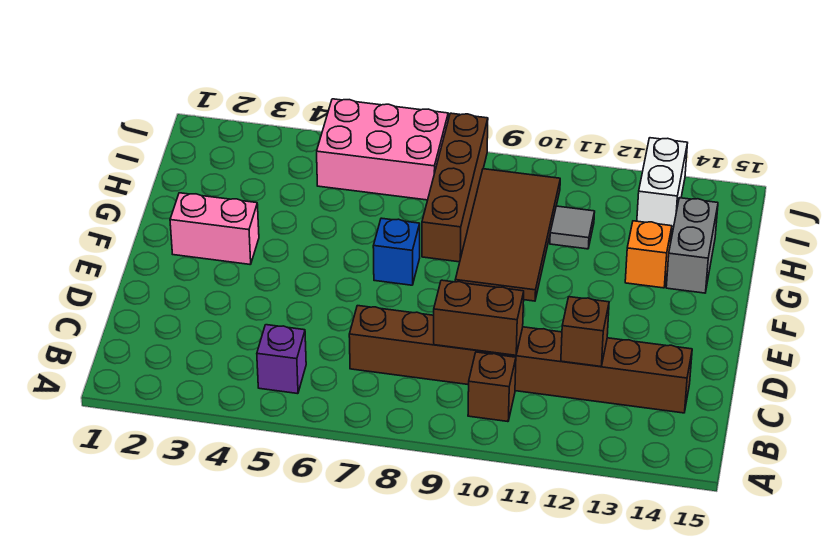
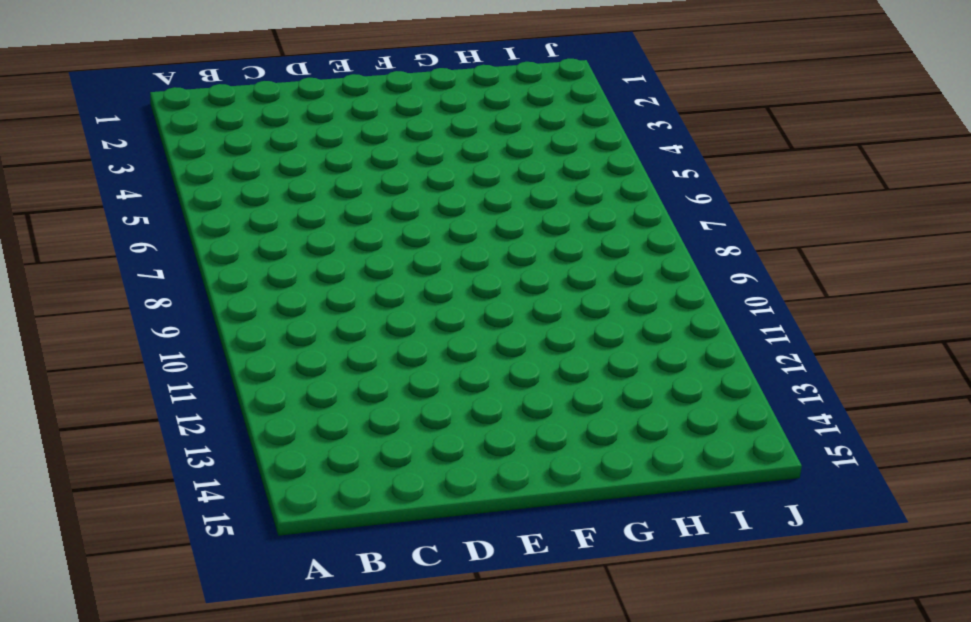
none -> purple 1x1 brick [257,325,306,394]
none -> brown 1x1 brick [468,352,516,422]
none -> brown 1x8 brick [349,306,692,413]

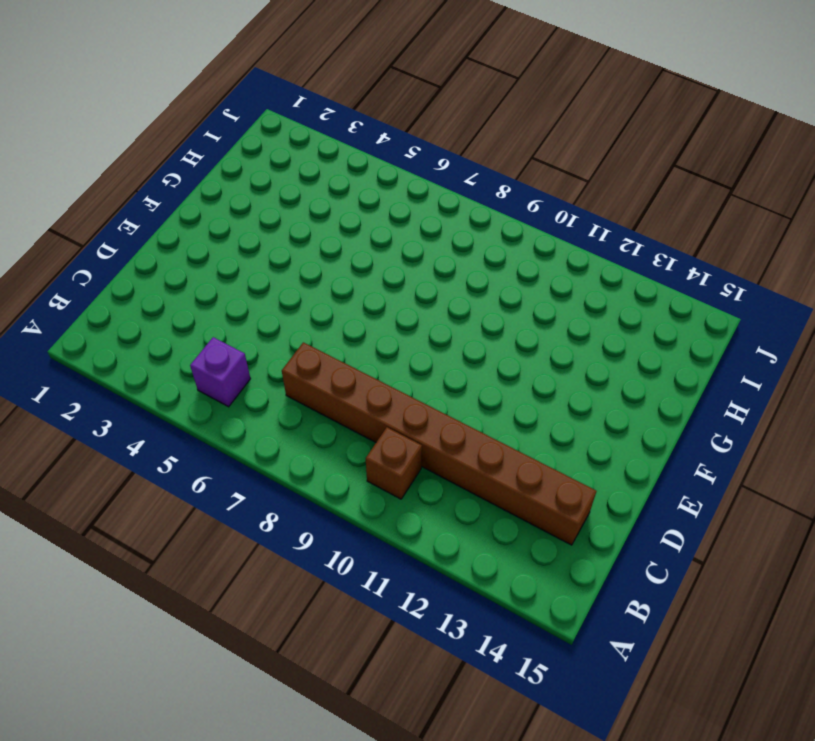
none -> pink 1x2 brick [170,193,259,265]
none -> blue 1x1 brick [373,218,420,285]
none -> brown 2x4 tile [455,169,560,301]

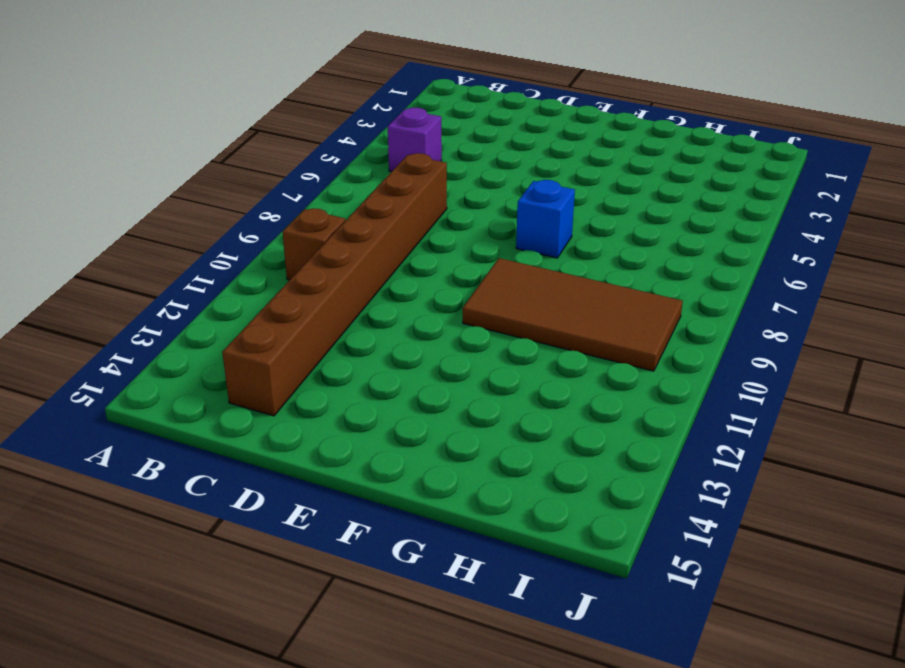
none -> pink 1x2 brick [170,193,259,265]
none -> brown 1x4 brick [422,113,488,262]
none -> orange 1x1 brick [625,221,672,288]

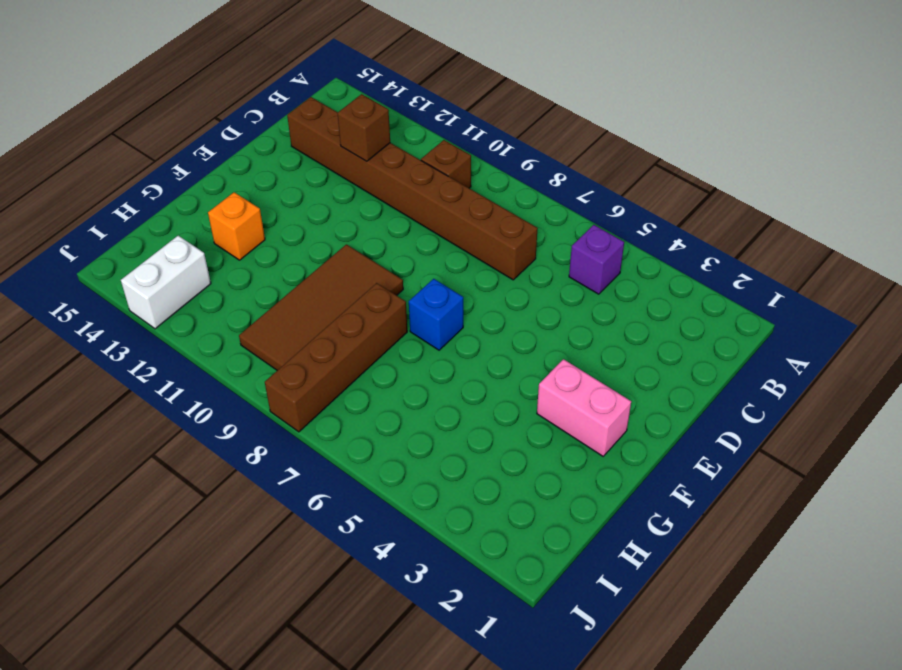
none -> grey 1x2 brick [666,198,718,293]
none -> grey 1x1 tile [550,206,595,249]
none -> pink 2x3 brick [317,99,448,200]

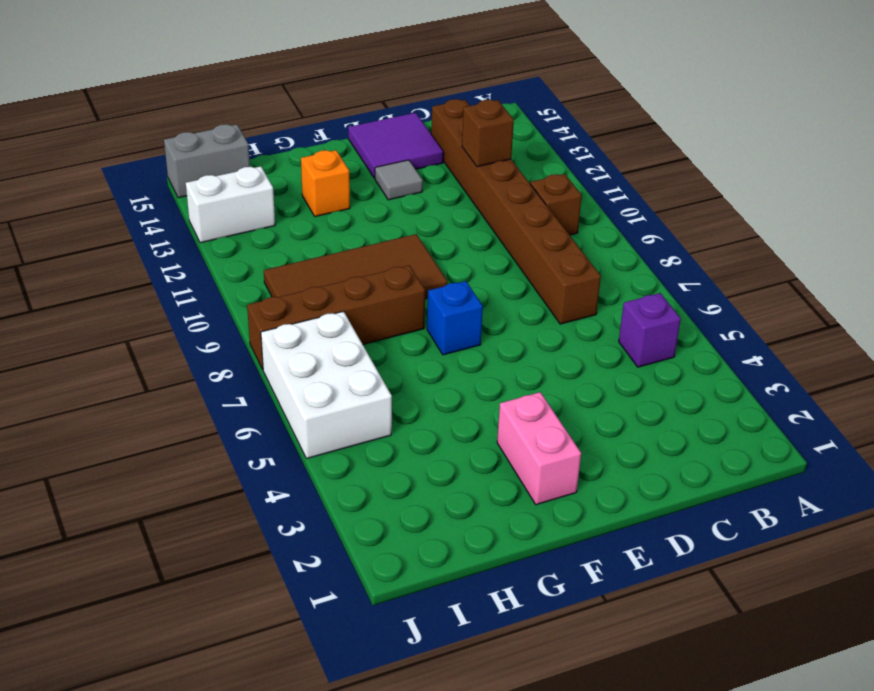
purple 2x2 tile [348,113,443,178] -> none
grey 1x1 tile [375,160,423,200] -> grey 1x1 tile moved to [550,206,595,249]
white 2x3 brick [261,311,392,459] -> pink 2x3 brick [317,99,448,200]
grey 1x2 brick [164,124,250,198] -> grey 1x2 brick moved to [666,198,718,293]
none -> brown 1x2 brick [434,280,524,355]

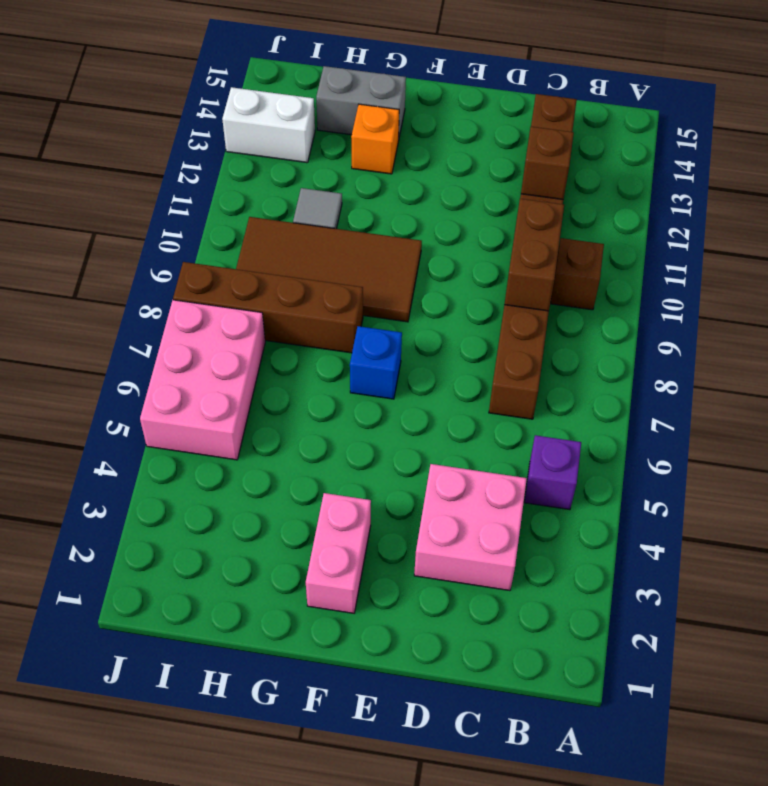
pink 2x2 brick [414,464,527,591] -> none

